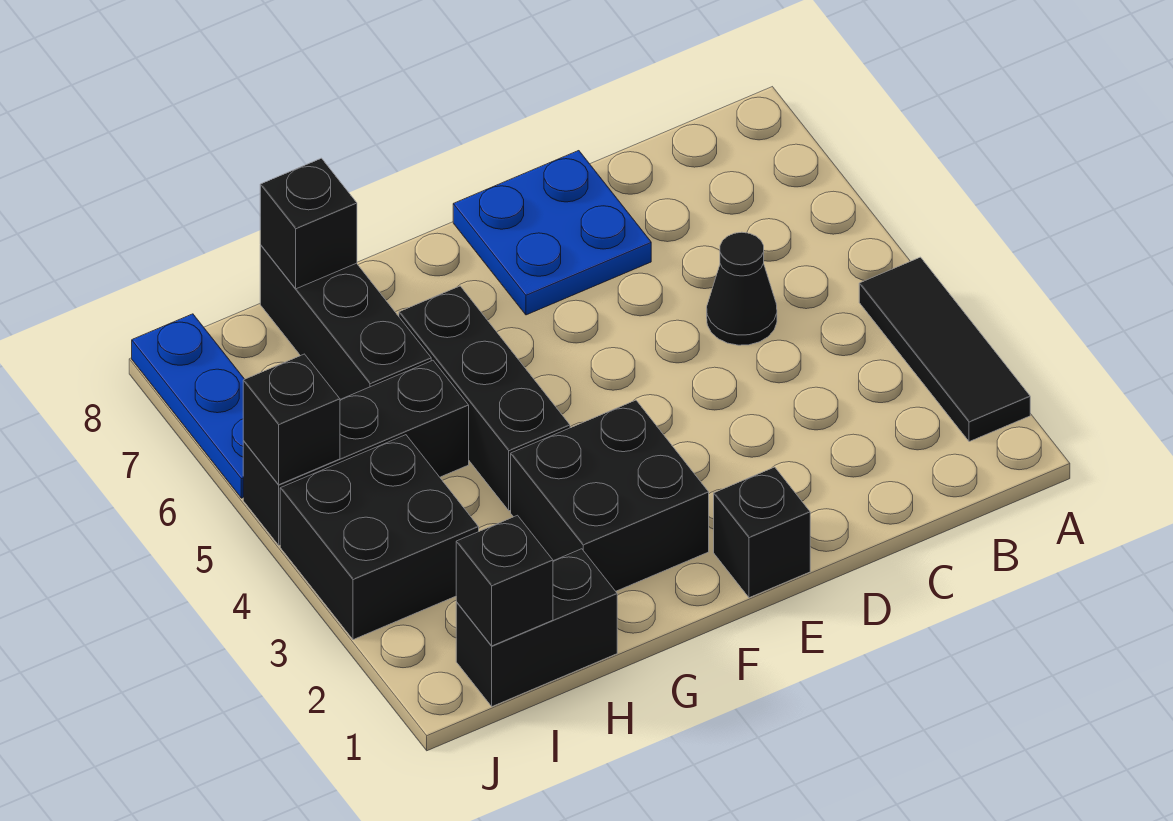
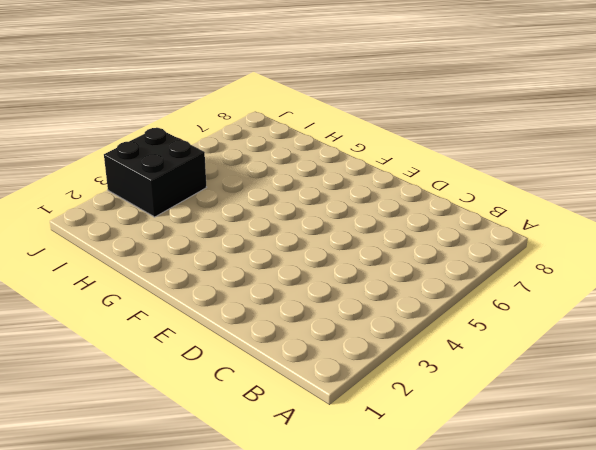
none -> black 1x3 tile [859,257,1030,442]
none -> black 1x1 cone [707,232,777,345]
none -> blue 2x2 plate [453,151,651,315]

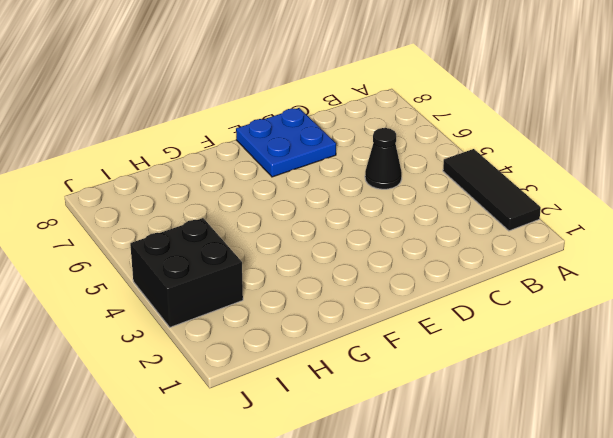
none -> black 1x1 brick [714,467,810,598]
none -> black 2x2 brick [511,400,709,591]
none -> black 1x3 brick [399,286,570,511]

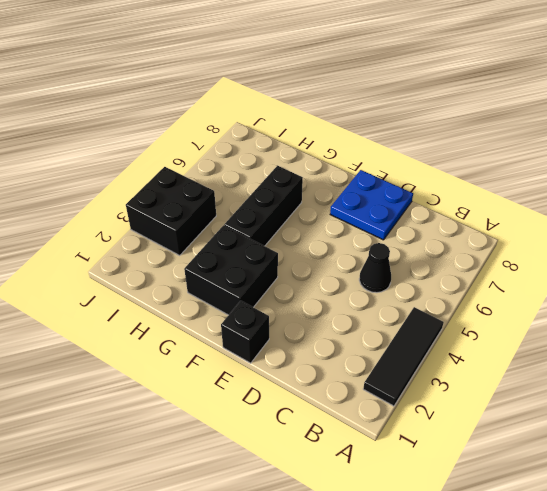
none -> black 1x2 brick [456,549,617,706]
none -> black 1x3 brick [243,360,469,545]
none -> black 1x3 brick [260,245,431,399]

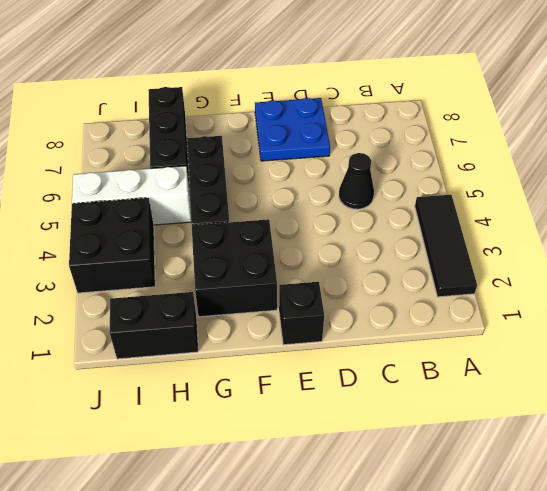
white 1x3 brick [72,166,191,225] -> black 1x3 brick [243,360,469,545]
none -> blue 1x3 plate [132,314,244,498]
none -> black 1x1 brick [260,158,357,289]
none -> black 1x1 brick [456,515,553,646]

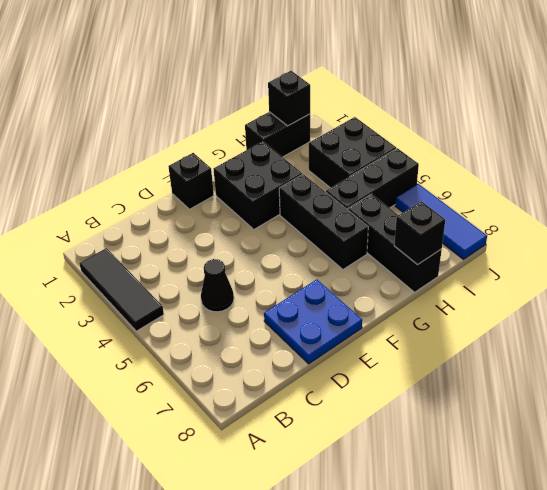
blue 1x3 tile [395,184,487,259] -> blue 1x3 plate [132,314,244,498]
none -> black 1x1 brick [243,354,340,485]

